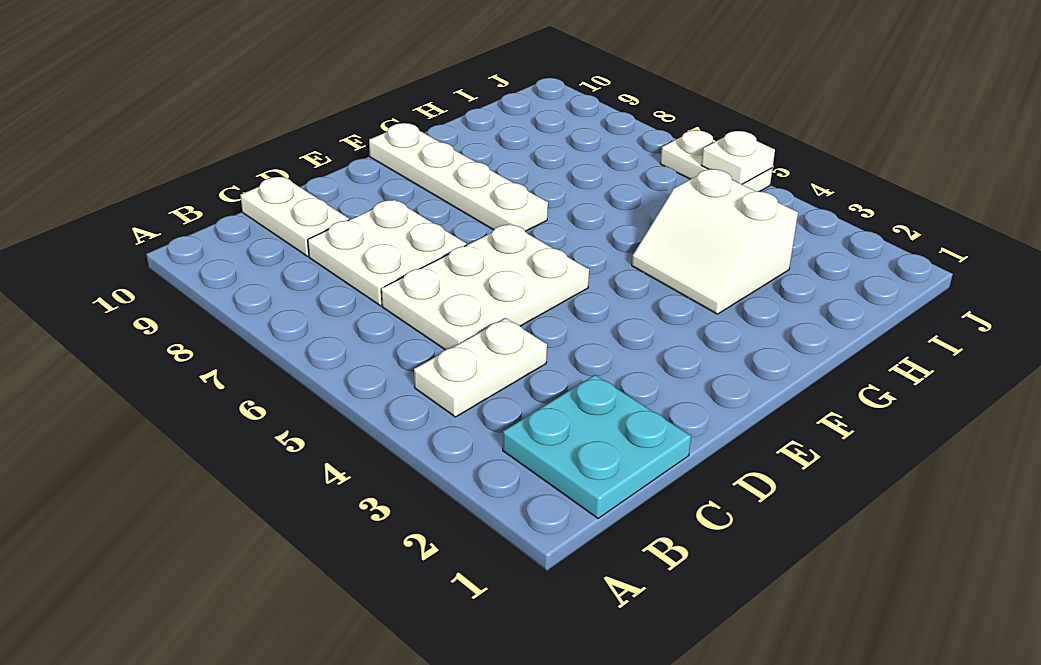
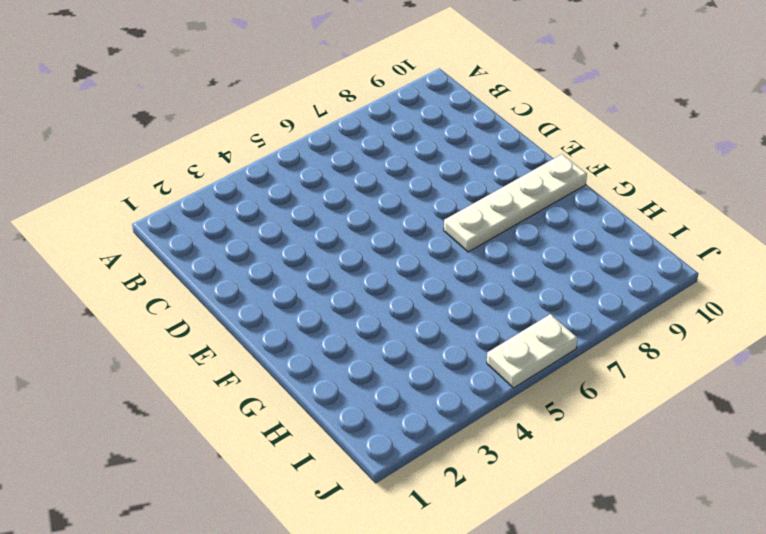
none -> cyan 2x2 plate [503,375,691,519]
none -> white 1x2 plate [414,318,547,417]

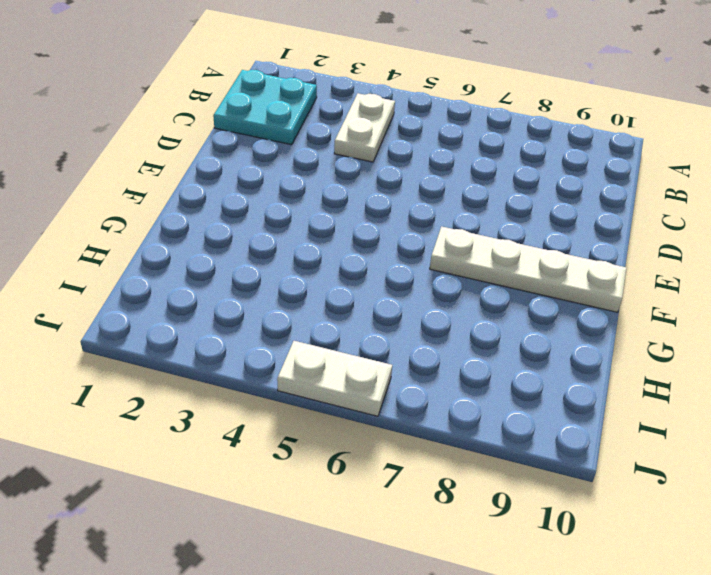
none -> white 2x3 plate [381,224,589,350]
none -> white 2x2 plate [308,200,466,306]

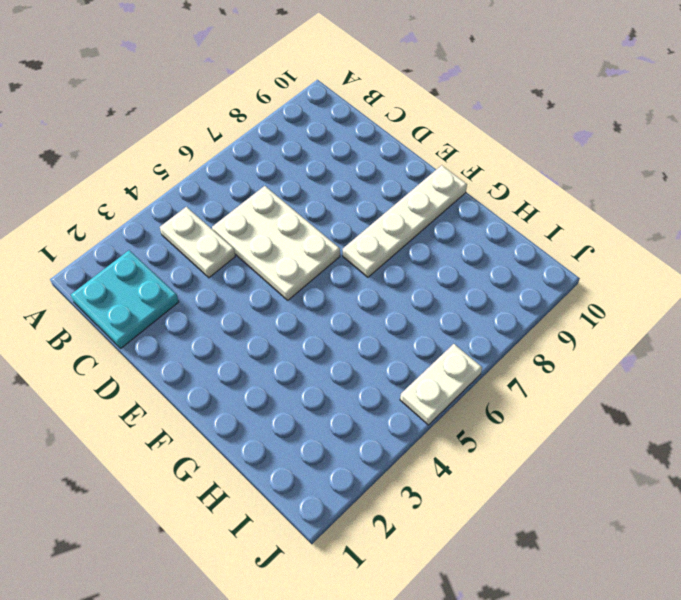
none -> white 2x2 plate [308,200,466,306]
none -> white 1x2 plate [240,177,349,256]

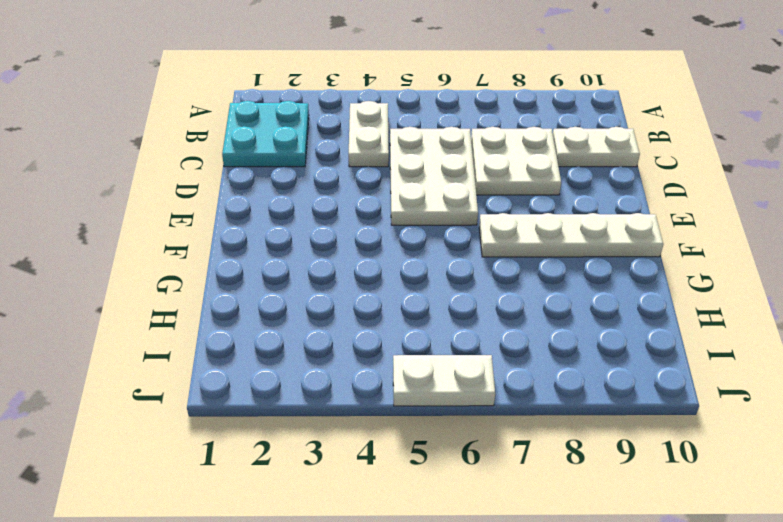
none -> white 2x2 slope [632,169,798,314]
none -> white 1x1 plate [701,131,775,184]

